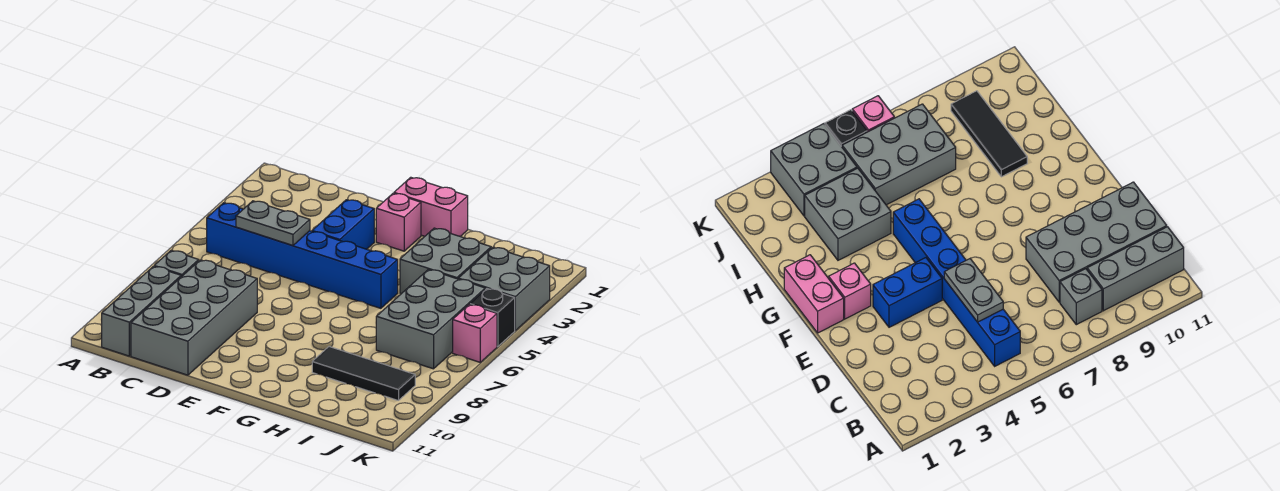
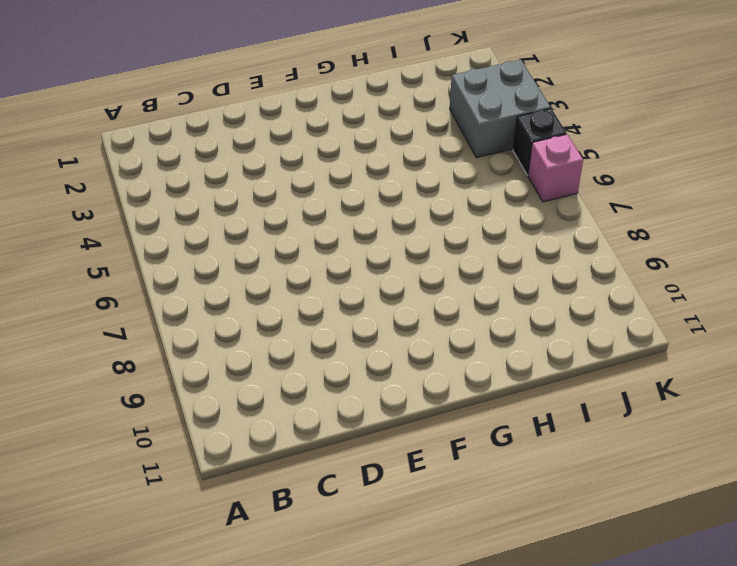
none -> blue 1x6 brick [207,203,398,308]
none -> grey 1x1 brick [154,251,199,277]
none -> grey 1x3 brick [102,266,181,356]

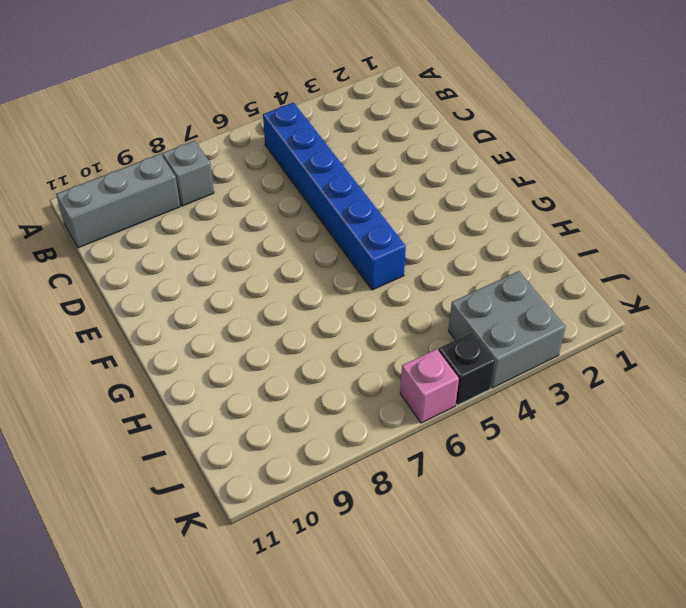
none -> grey 2x4 brick [131,260,257,375]
none -> blue 1x2 brick [312,200,374,249]
none -> pink 1x2 brick [394,177,468,236]

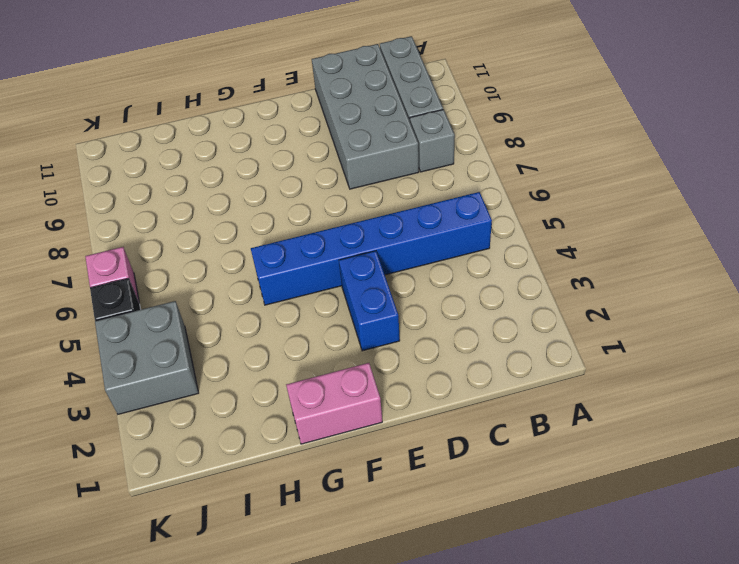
none -> pink 1x1 brick [376,193,421,251]
none -> grey 2x2 brick [400,228,491,294]
none -> black 1x3 tile [312,347,415,401]

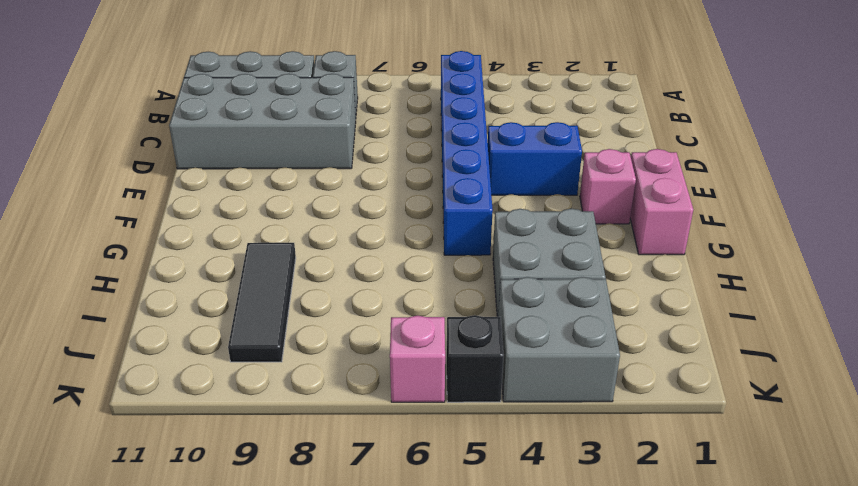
none -> grey 2x3 brick [376,270,485,369]
none -> grey 1x2 plate [236,201,310,246]

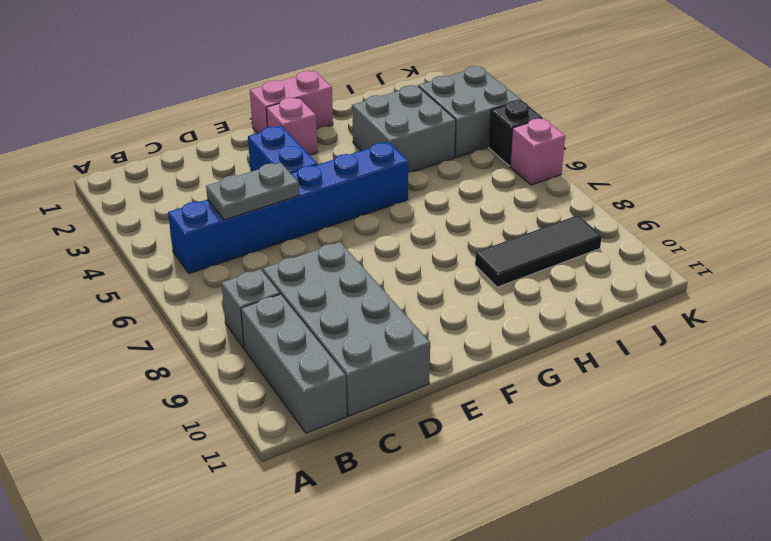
none -> grey 2x3 brick [376,270,485,369]

